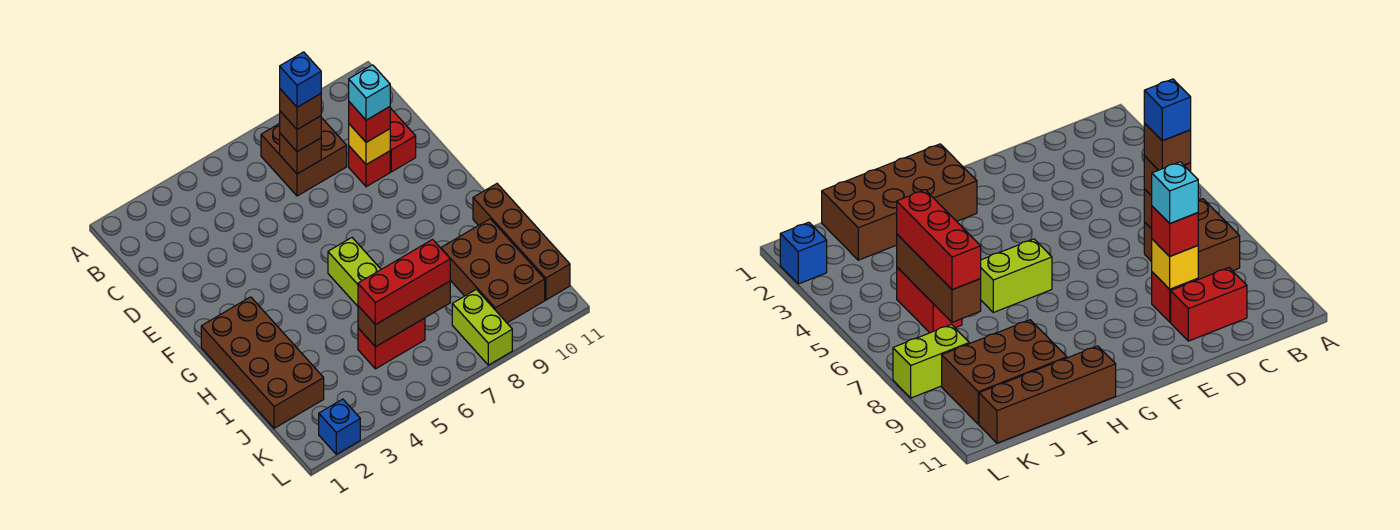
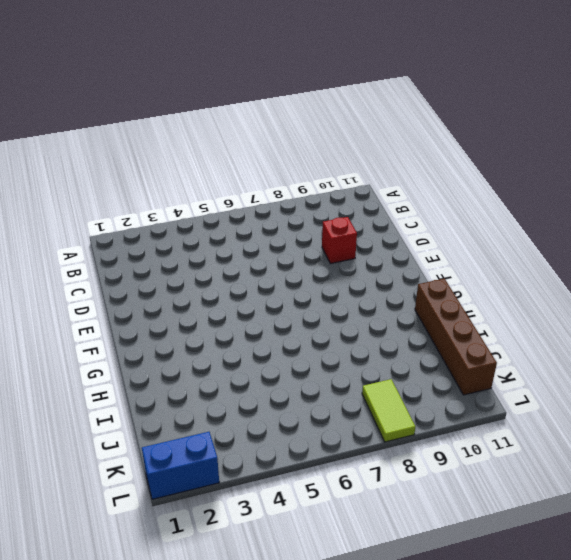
lime 1x2 tile [362,379,415,442] -> lime 1x2 brick [452,289,512,365]
blue 1x2 brick [142,432,219,499] -> blue 1x1 brick [319,399,360,454]
none -> brown 2x2 brick [261,117,347,196]
none -> red 1x2 brick [390,108,416,172]
none -> brown 2x4 brick [201,297,324,428]

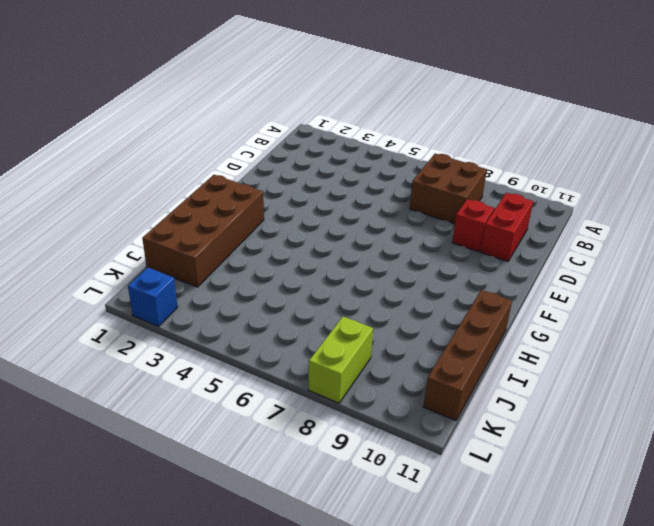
none -> lime 1x2 brick [328,238,381,306]
none -> brown 2x3 brick [441,219,545,323]
none -> red 1x2 brick [358,318,425,369]

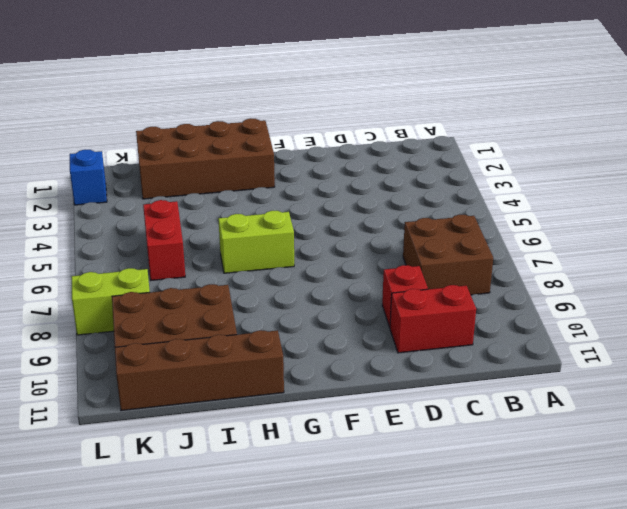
none -> brown 1x1 brick [280,133,321,174]
none -> yellow 1x1 brick [349,124,390,165]
none -> brown 1x3 brick [358,281,450,347]

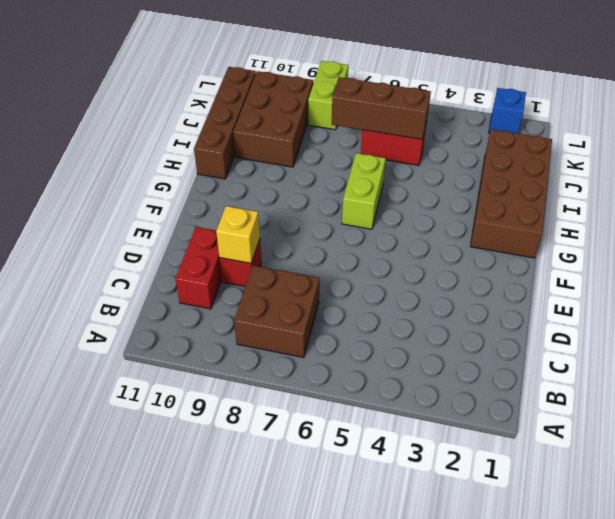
none -> brown 1x1 brick [280,133,321,174]
none -> brown 1x1 brick [279,111,321,152]
none -> red 1x1 brick [349,102,390,142]

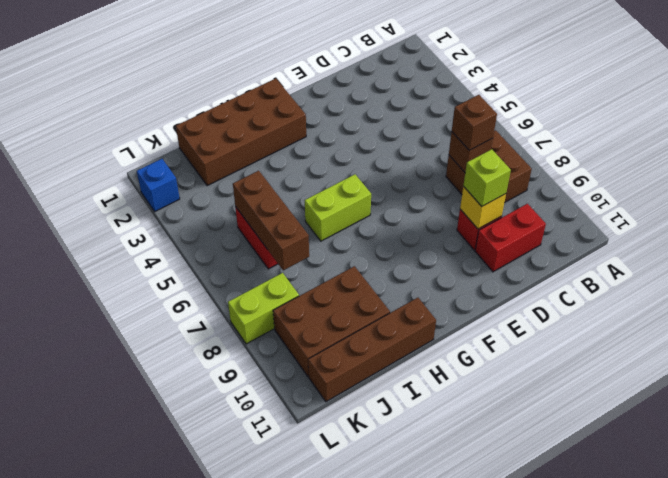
lime 1x1 brick [463,149,511,206] -> red 1x1 brick [349,102,390,142]
none -> red 1x3 brick [358,240,450,325]
none -> brown 1x1 brick [280,89,321,129]
none -> cyan 1x1 brick [349,65,390,120]

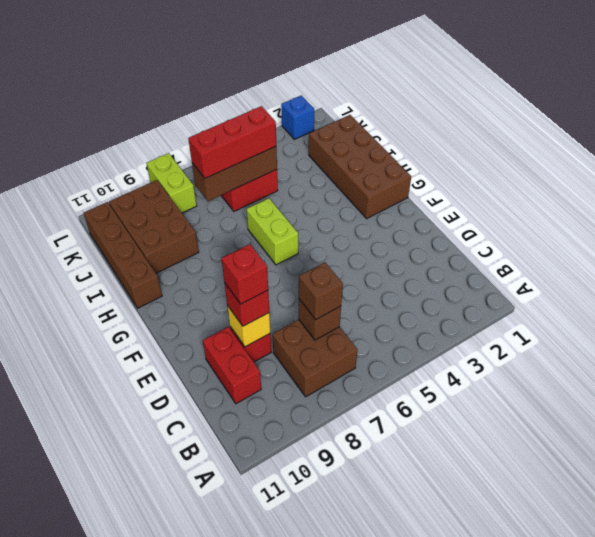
red 1x1 brick [222,244,268,304] -> cyan 1x1 brick [349,65,390,120]
none -> brown 1x1 brick [280,89,321,129]
none -> blue 1x1 brick [280,52,321,107]

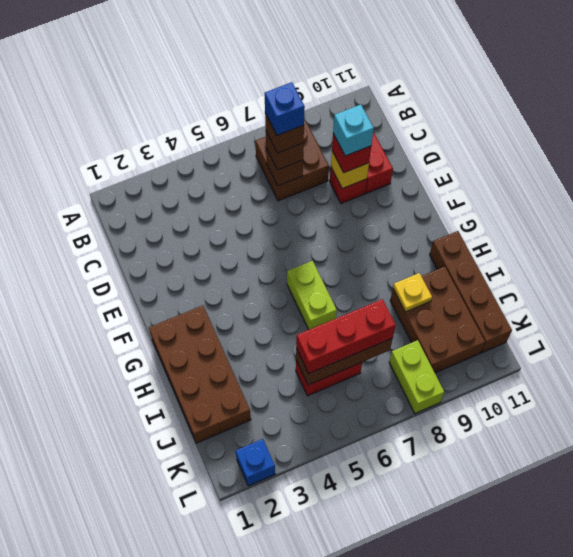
yellow 1x1 plate [393,273,432,312] -> none

